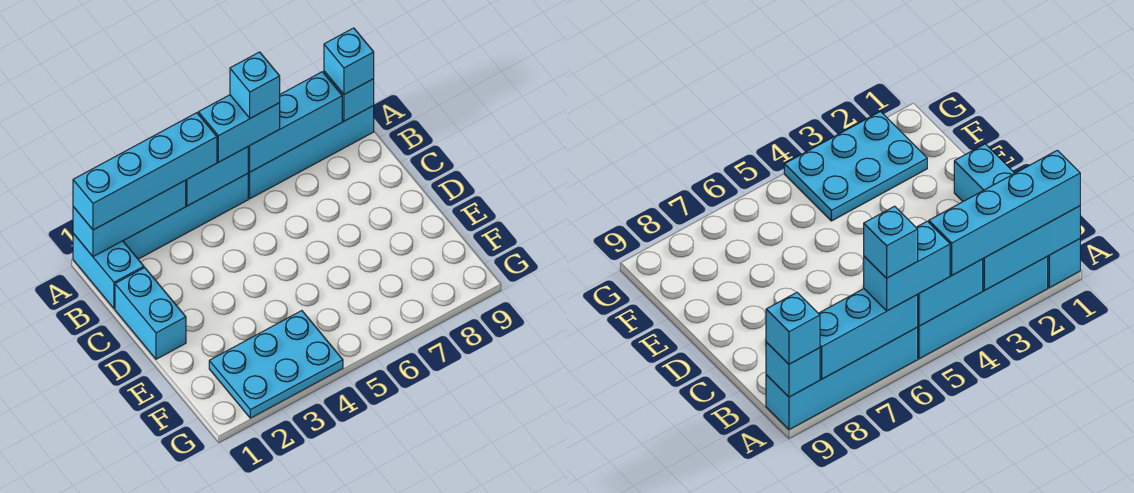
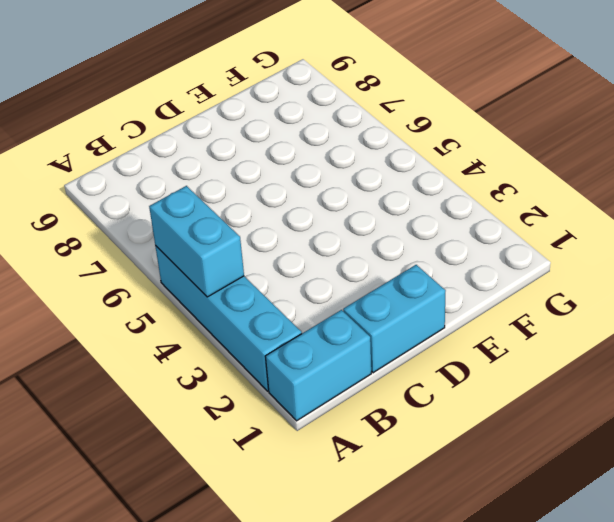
none -> cyan 1x4 brick [248,106,374,199]
none -> cyan 2x3 plate [209,311,343,418]
none -> cyan 1x3 brick [73,181,186,257]

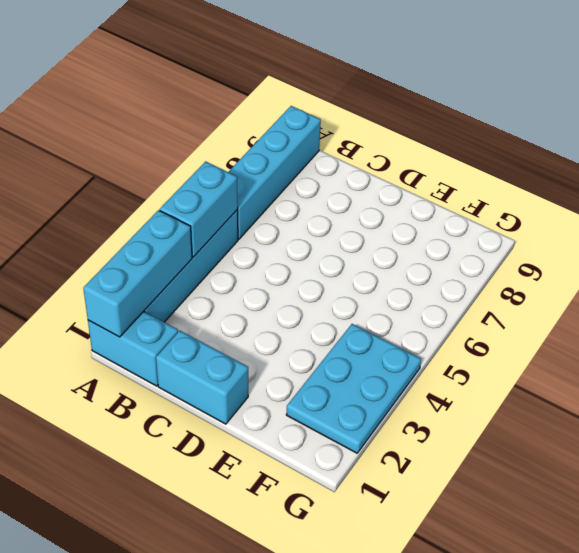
none -> cyan 1x3 brick [248,72,342,172]
none -> cyan 1x1 brick [324,71,374,121]
none -> cyan 1x4 brick [73,113,217,230]

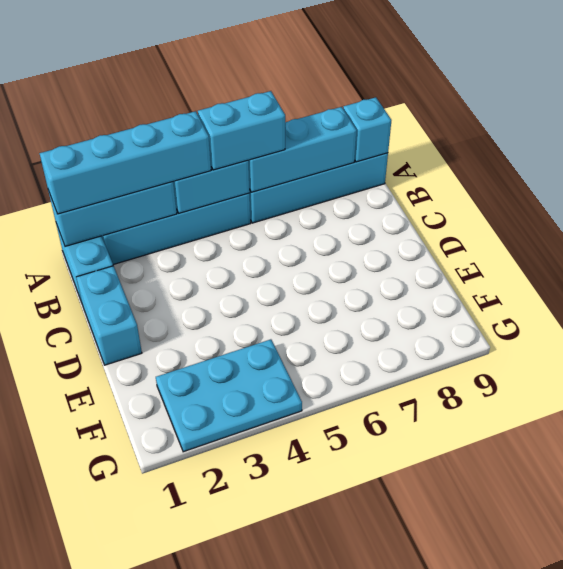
none -> cyan 1x1 brick [324,28,374,94]
none -> cyan 1x1 brick [230,52,280,118]

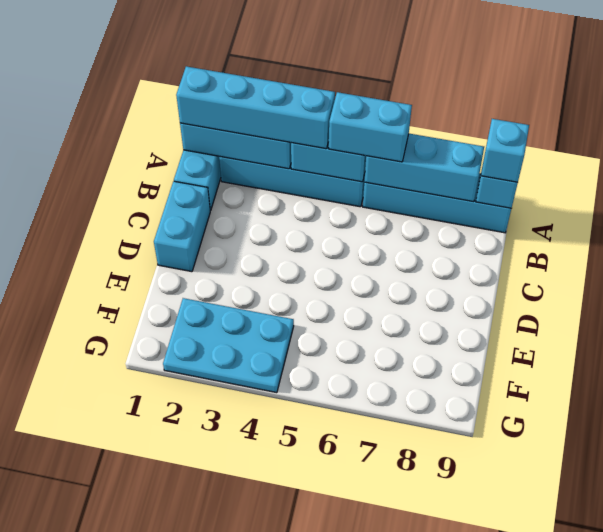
none -> cyan 1x1 brick [230,52,280,118]

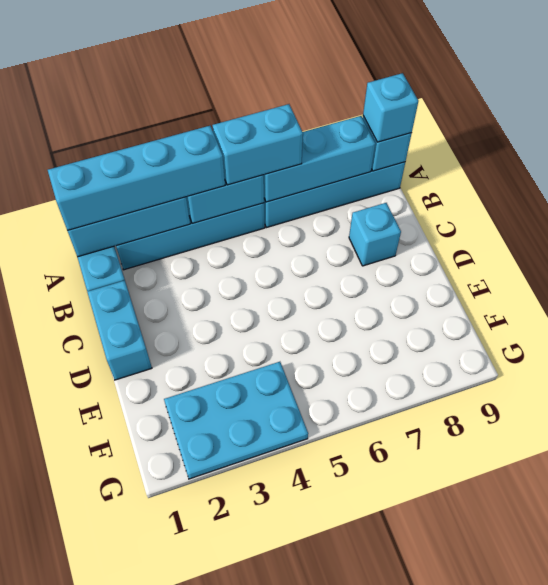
cyan 1x1 brick [349,203,401,266] -> cyan 1x1 brick moved to [230,52,280,118]

